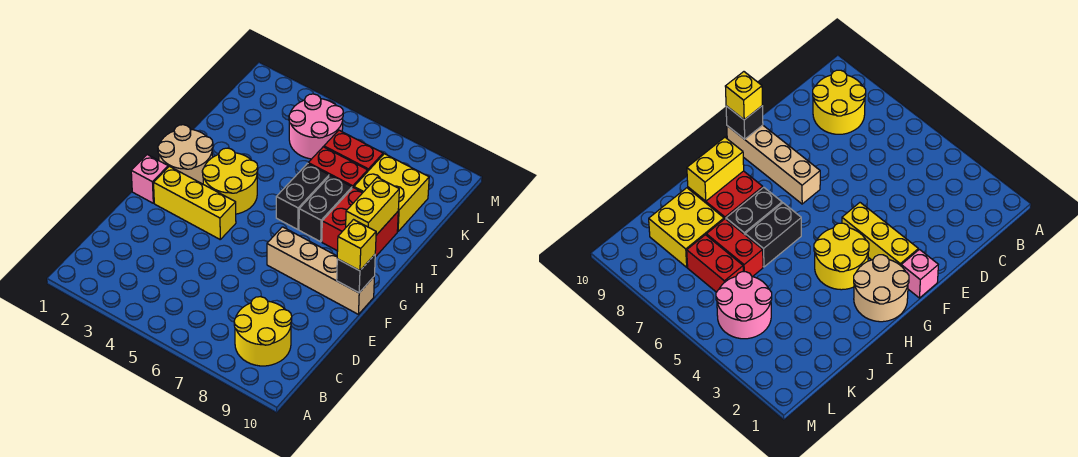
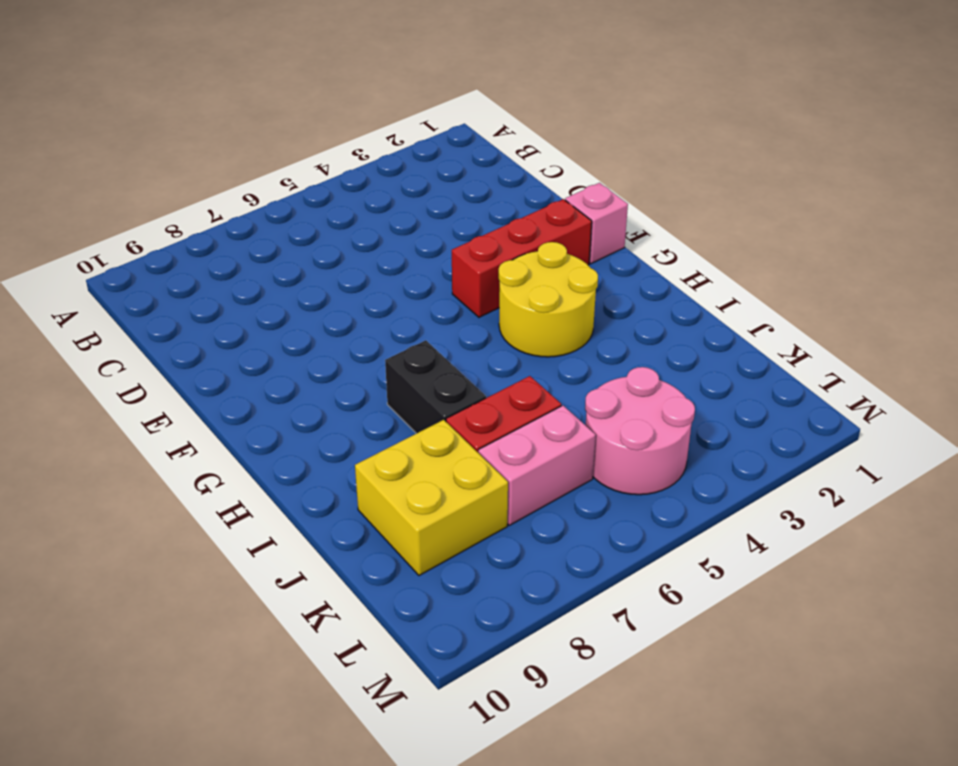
red 1x3 brick [452,199,592,317] -> yellow 1x3 brick [154,166,236,239]
pink 1x2 brick [478,406,596,525] -> red 1x2 brick [324,130,383,171]
none -> yellow 2x2 round brick [234,297,292,366]
none -> tan 1x4 brick [267,227,374,314]
none -> tan 2x2 round brick [158,125,213,184]

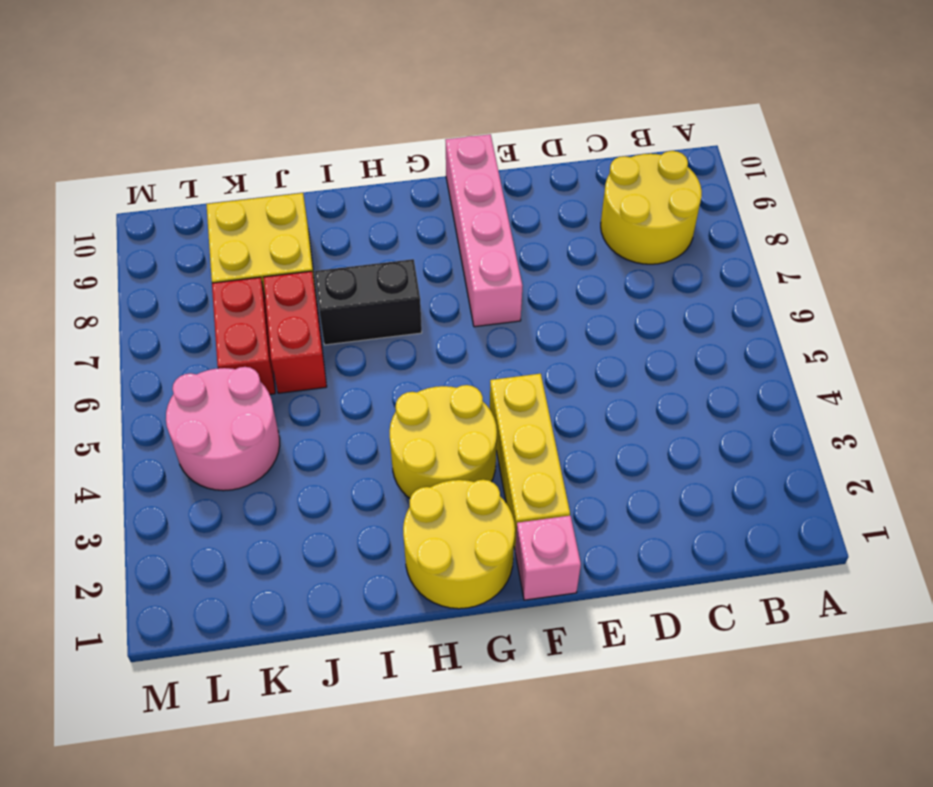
pink 1x4 brick [445,134,523,327] -> tan 1x4 brick [267,227,374,314]
yellow 2x2 round brick [403,480,515,609] -> tan 2x2 round brick [158,125,213,184]
none -> black 1x2 brick [276,164,329,230]
none -> red 2x2 brick [322,188,398,257]
none -> black 1x1 brick [337,255,375,293]

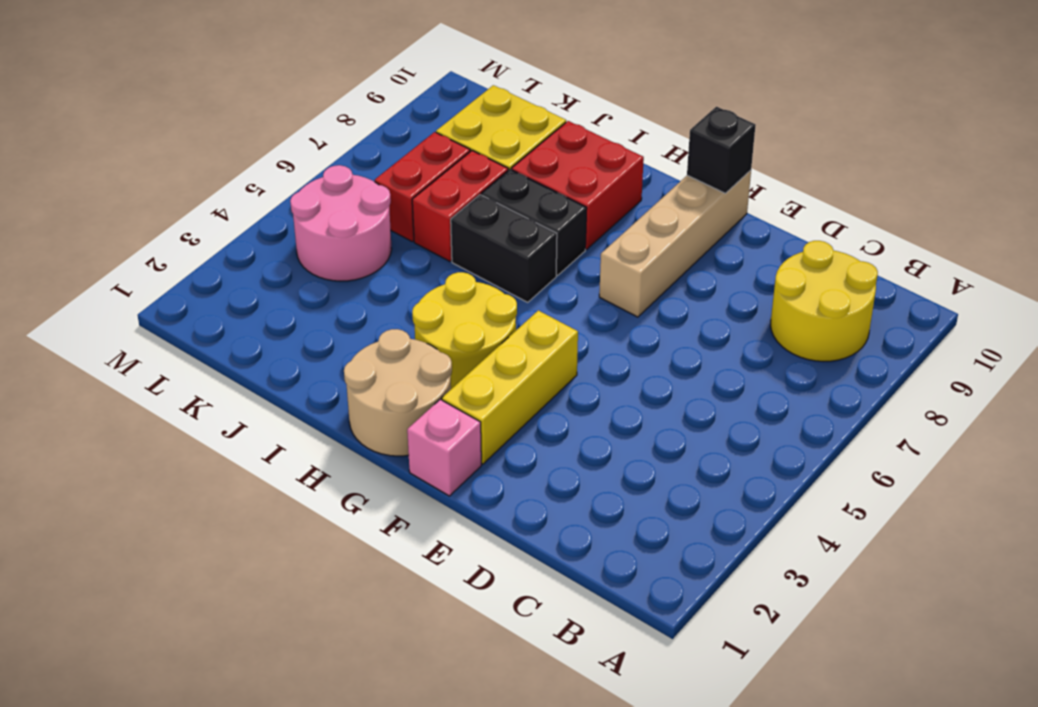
none -> yellow 1x2 brick [346,177,399,235]
none -> yellow 1x1 brick [337,220,376,271]

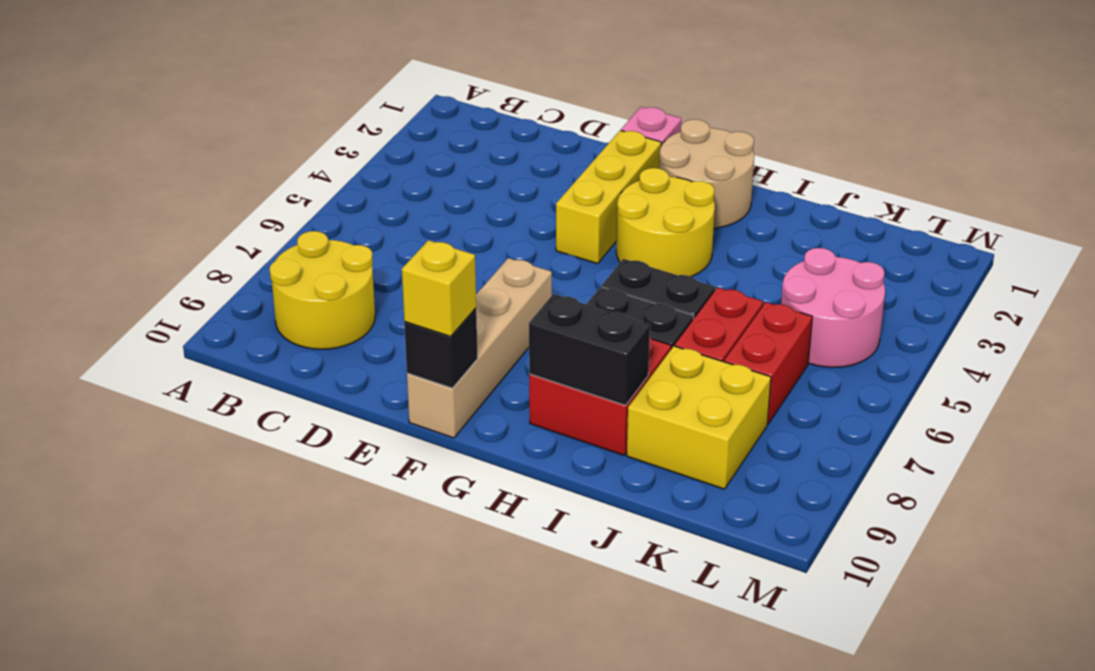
black 1x2 brick [529,294,650,405] -> yellow 1x2 brick [346,177,399,235]

